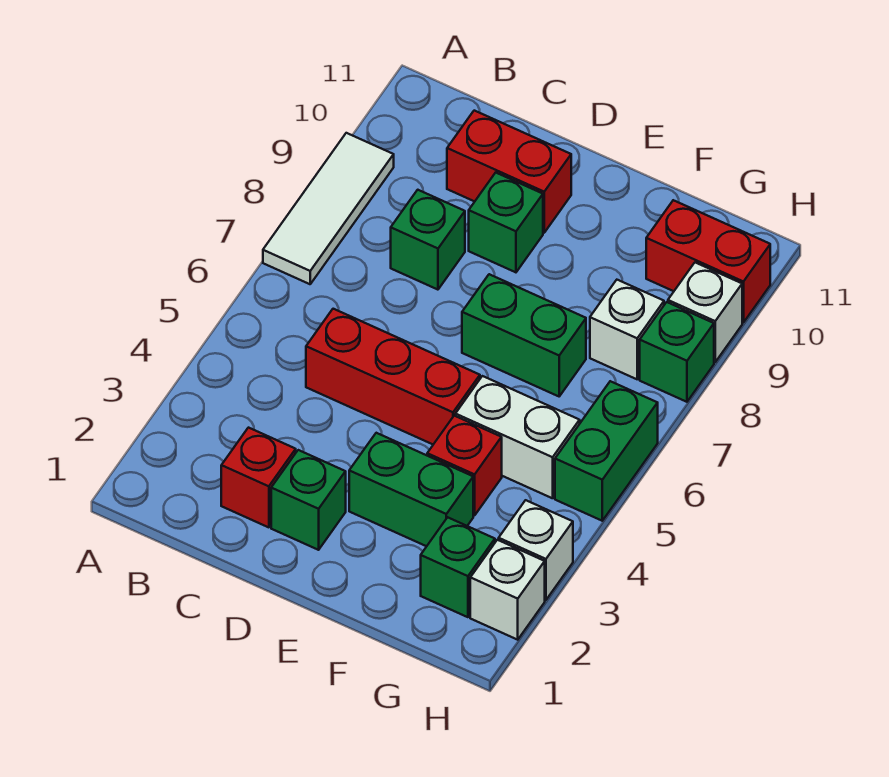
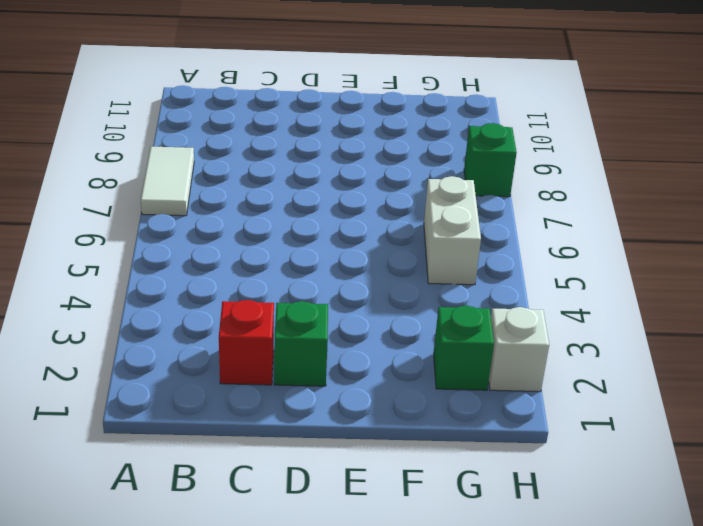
white 1x2 tile [141,147,194,216] -> white 1x3 tile [263,133,394,284]
white 1x2 brick [424,176,481,285] -> white 1x2 brick turned to [455,376,580,498]
none -> red 1x3 brick [306,309,480,444]
none -> green 1x1 brick [391,190,465,290]
none -> red 1x2 brick [447,111,571,233]

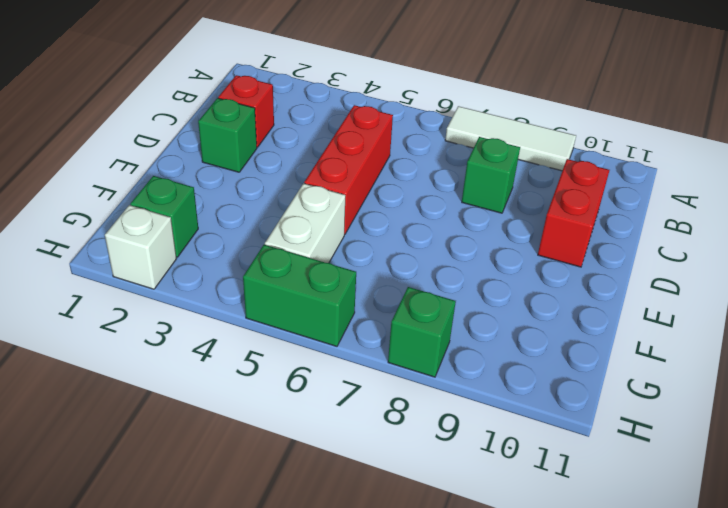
none -> green 1x1 brick [469,173,543,272]
none -> green 1x2 brick [349,433,473,546]
none -> green 1x2 brick [462,274,586,396]

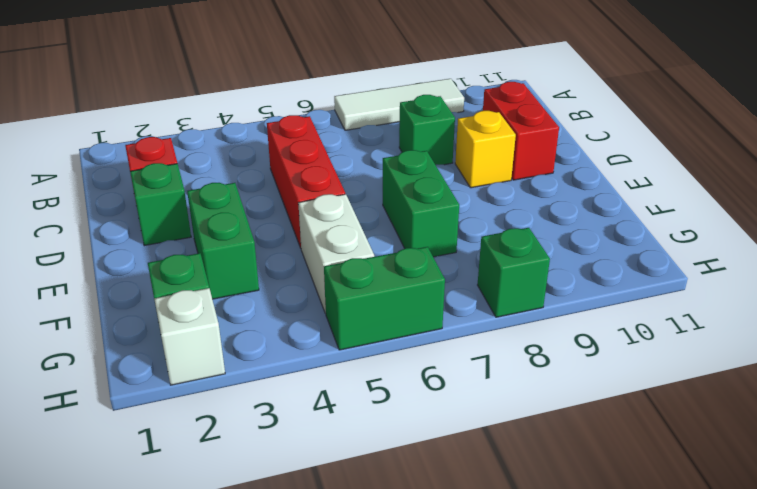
yellow 1x1 brick [455,111,516,188] -> green 1x1 brick [469,173,543,272]
none -> red 1x1 brick [427,416,502,516]
none -> white 1x1 brick [590,280,664,379]
none -> red 1x2 brick [646,200,770,323]

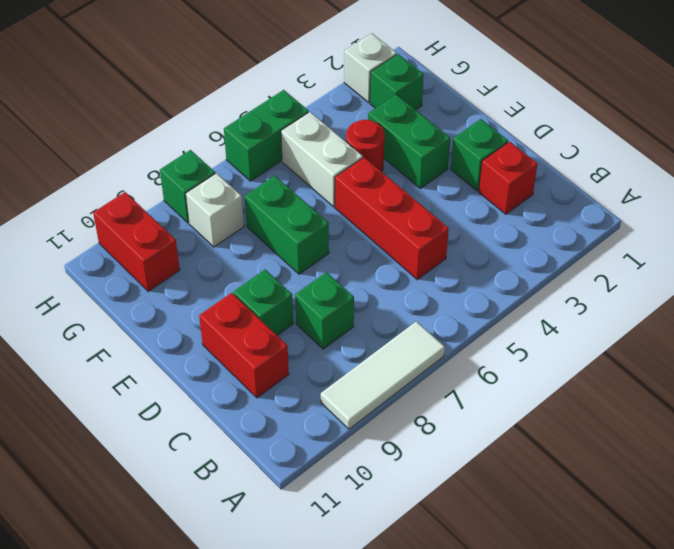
red 1x1 round brick [346,120,385,172] -> red 1x1 brick [427,416,502,516]
none -> white 1x1 brick [499,500,573,600]
none -> white 1x1 brick [668,263,742,362]

